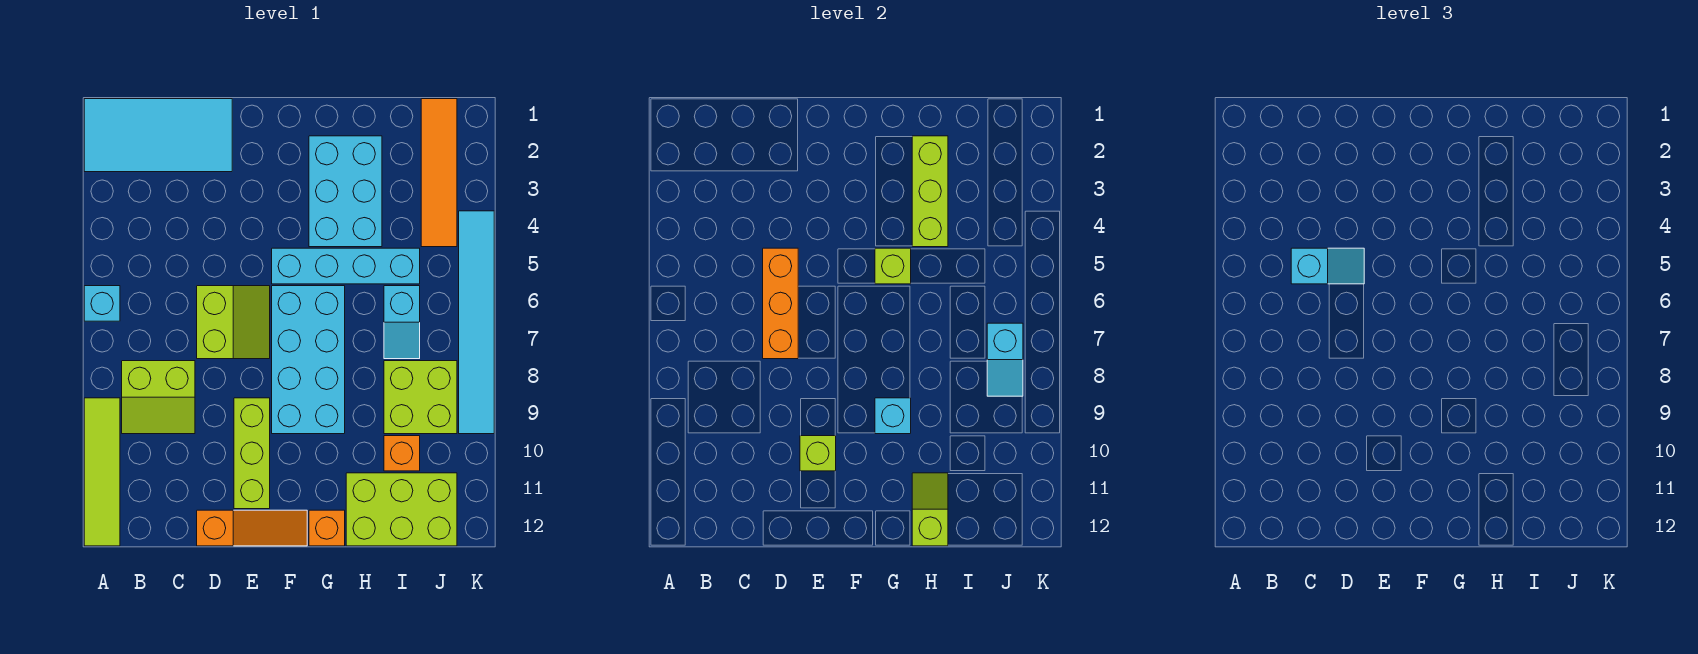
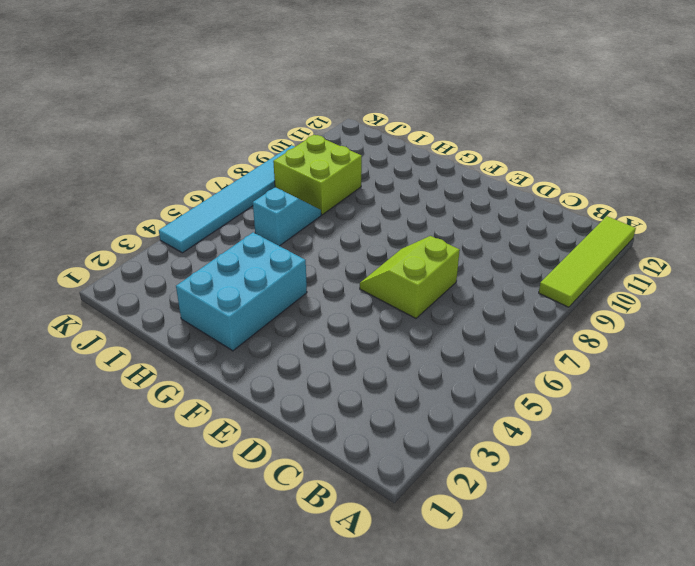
none -> cyan 2x4 tile [84,99,232,172]
none -> cyan 1x1 brick [84,286,120,321]
none -> lime 2x2 slope [122,361,195,434]

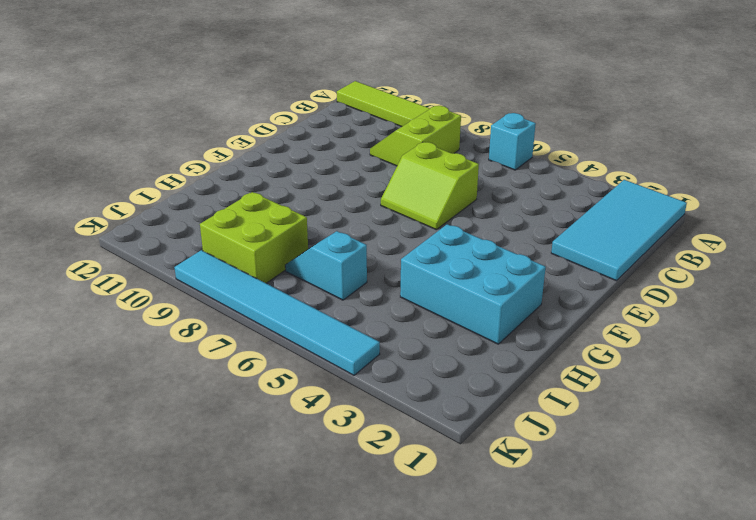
none -> orange 1x3 slope [197,510,307,546]
none -> lime 1x3 brick [234,398,270,509]
none -> cyan 1x4 brick [272,248,420,284]

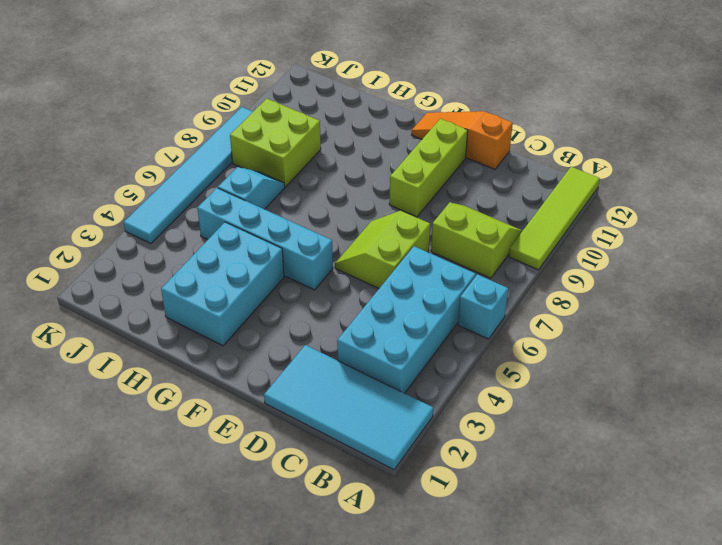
cyan 2x4 brick [337,246,476,393] -> cyan 2x4 brick moved to [272,286,345,434]
none -> orange 1x1 brick [309,510,345,546]
none -> lime 2x3 brick [346,473,457,546]
none -> orange 1x1 brick [384,436,420,471]

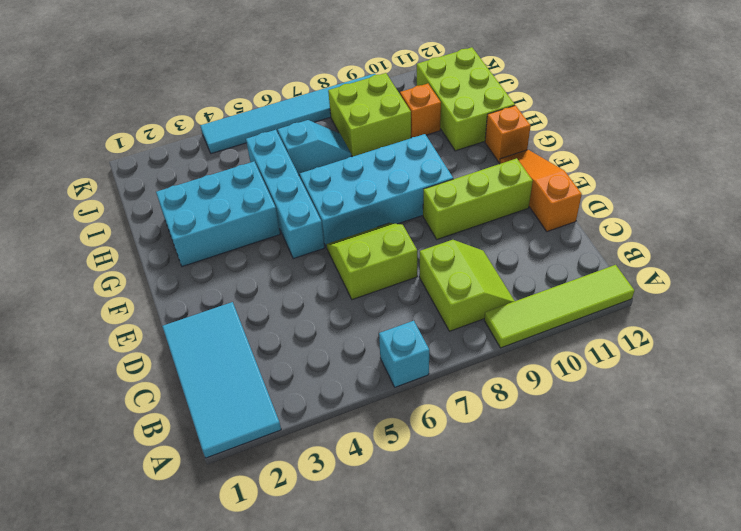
none -> orange 1x4 tile [421,99,457,247]
none -> orange 1x3 brick [763,248,798,359]
none -> lime 1x1 brick [800,436,836,471]

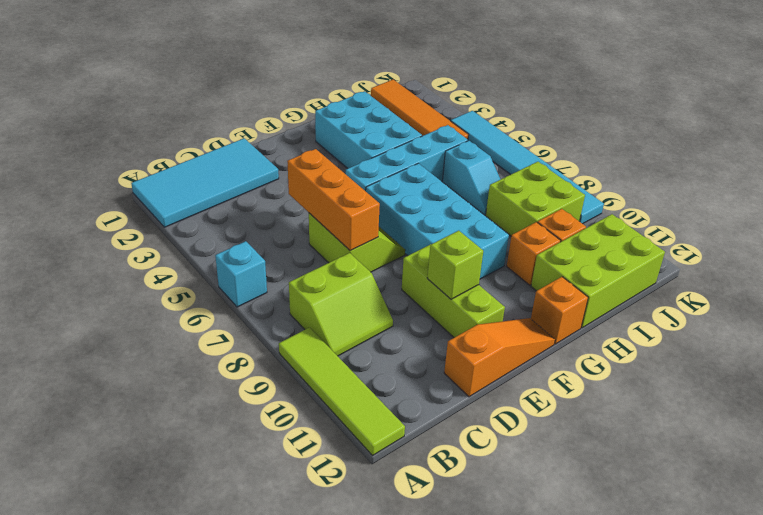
orange 1x1 brick [507,222,560,285] -> none
none -> lime 1x1 brick [875,248,911,284]
none -> cyan 1x1 brick [875,398,911,434]
none -> lime 1x3 brick [912,136,948,247]

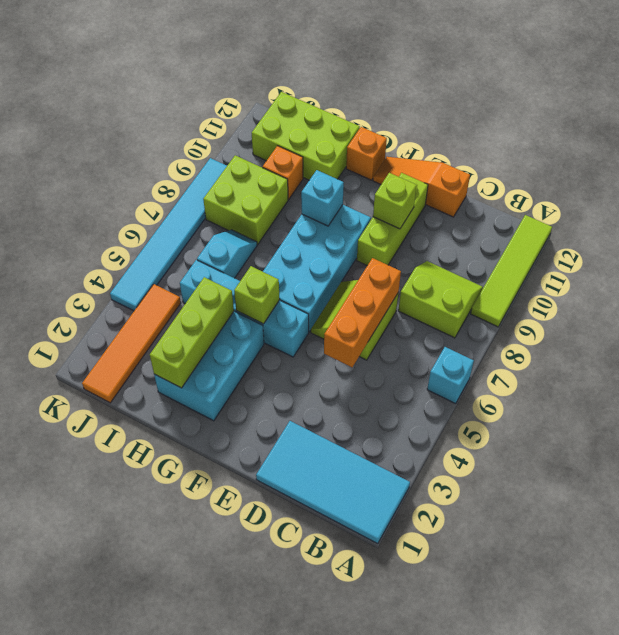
none -> lime 1x2 slope [912,473,948,546]
none -> cyan 1x2 slope [987,323,1023,396]
none -> cyan 1x2 slope [1291,248,1364,284]

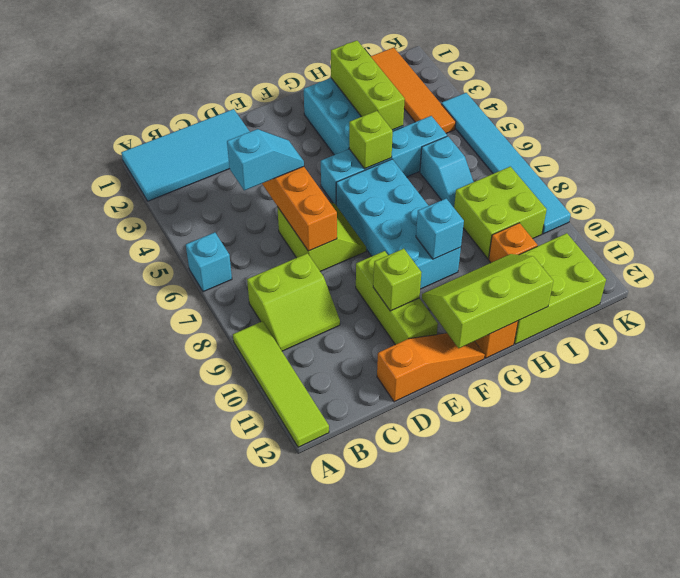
lime 2x3 slope [422,254,553,348] -> lime 1x2 slope [912,473,948,546]
none -> cyan 1x2 slope [987,323,1023,396]

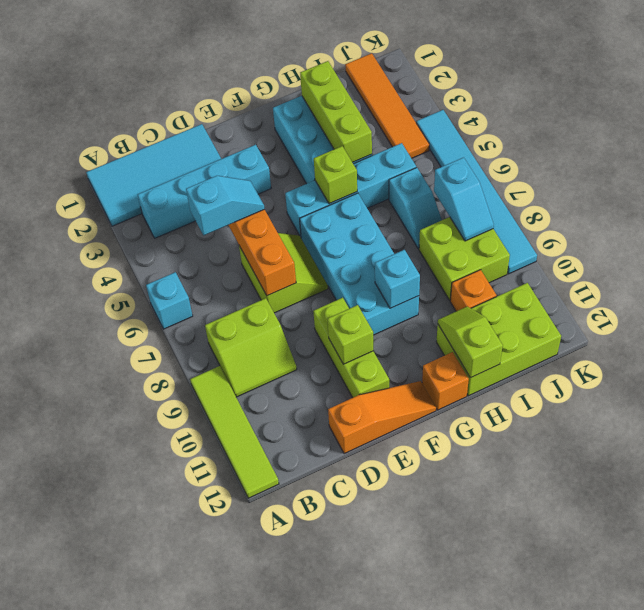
cyan 1x4 brick [138,145,271,238] -> none

